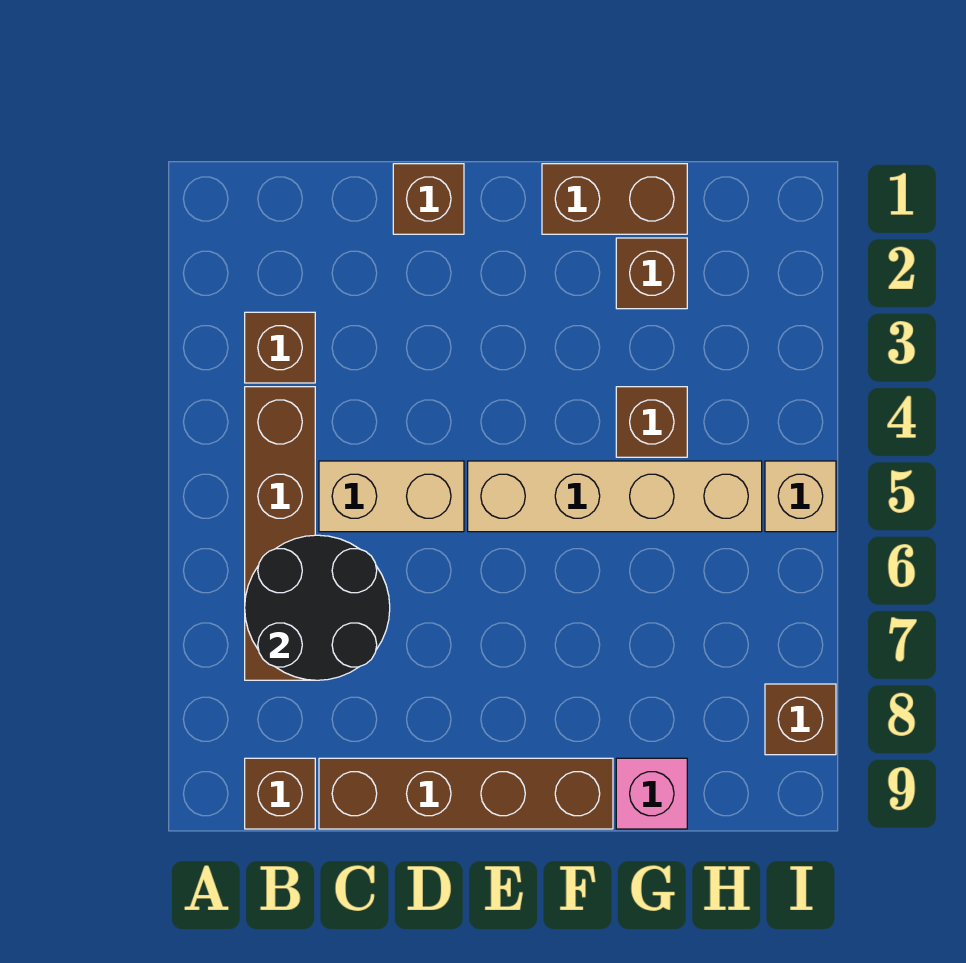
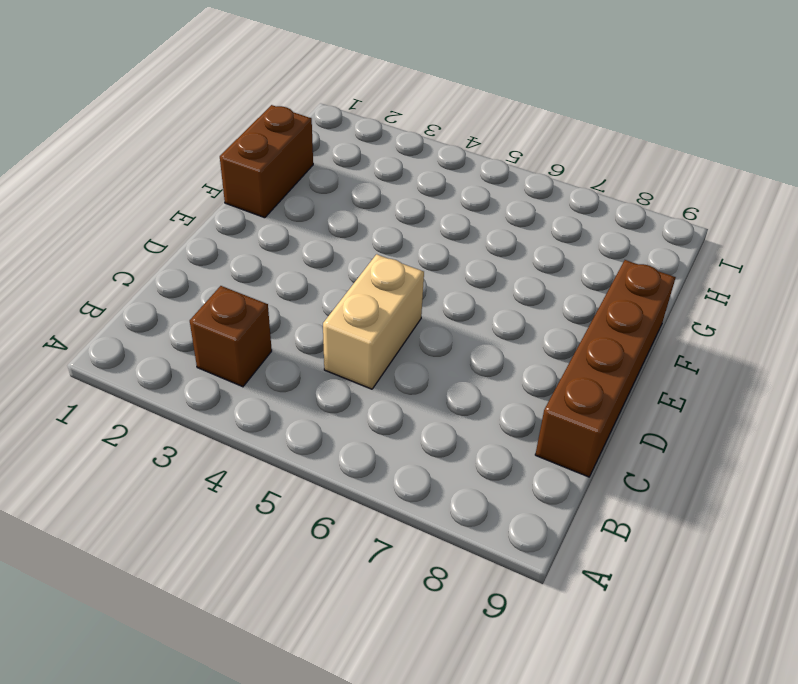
none -> brown 1x4 brick [245,387,315,680]
none -> brown 1x1 brick [245,758,315,829]
none -> brown 1x1 brick [393,164,464,234]

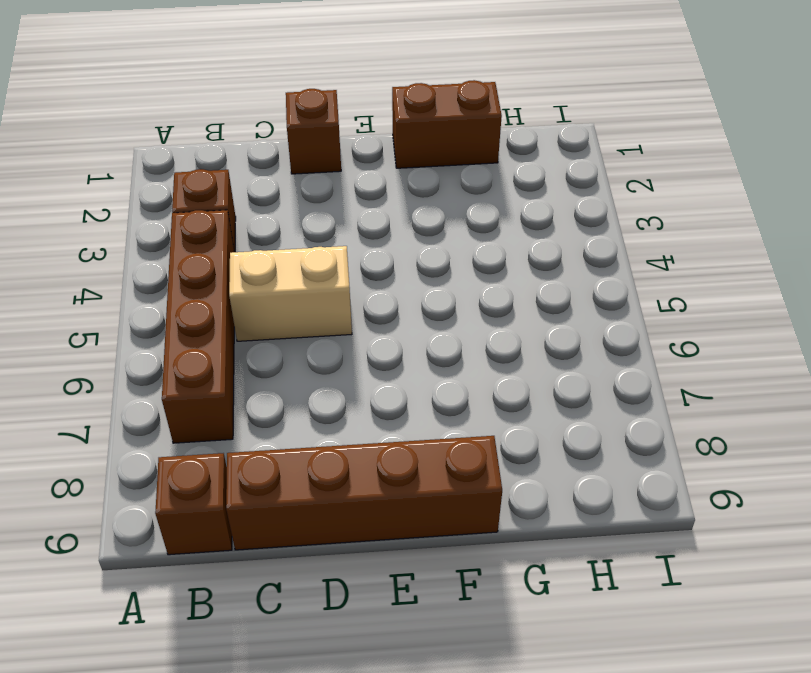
none -> tan 1x4 brick [468,461,762,532]
none -> brown 1x1 brick [616,238,687,309]
none -> brown 1x1 brick [616,387,687,457]

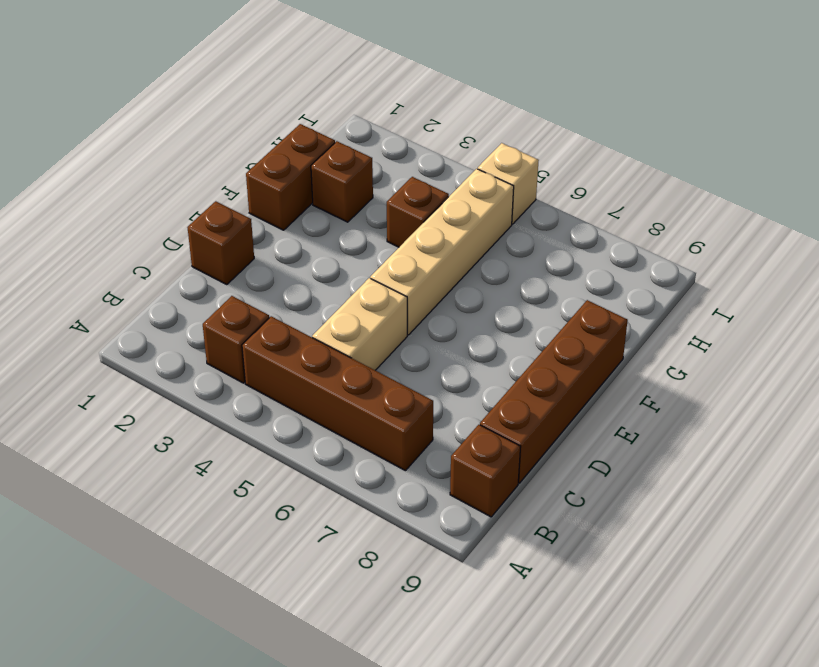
none -> pink 1x1 brick [616,758,687,829]
none -> brown 1x1 brick [765,684,836,755]
none -> black 2x2 round brick [245,535,390,680]

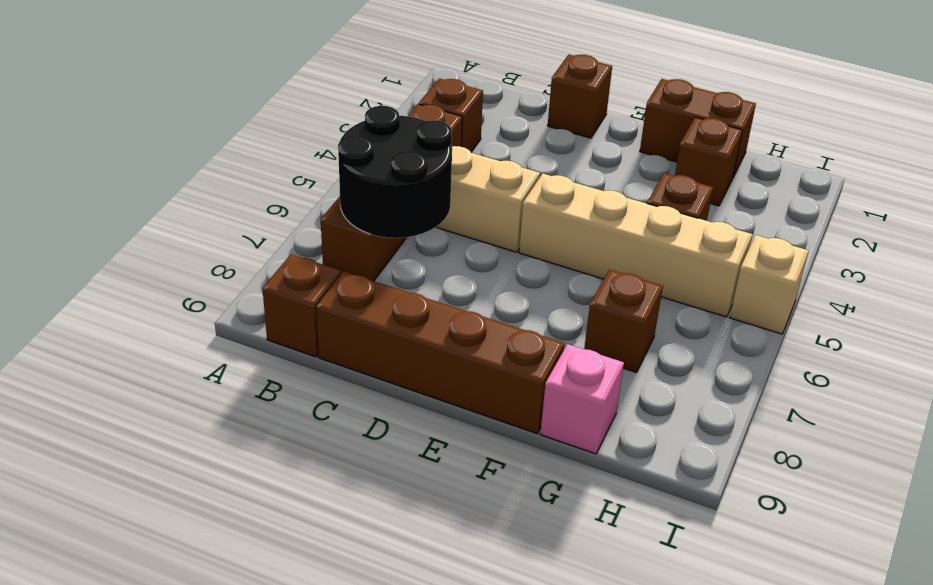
brown 1x1 brick [584,270,663,373] -> brown 1x1 brick moved to [765,684,836,755]

